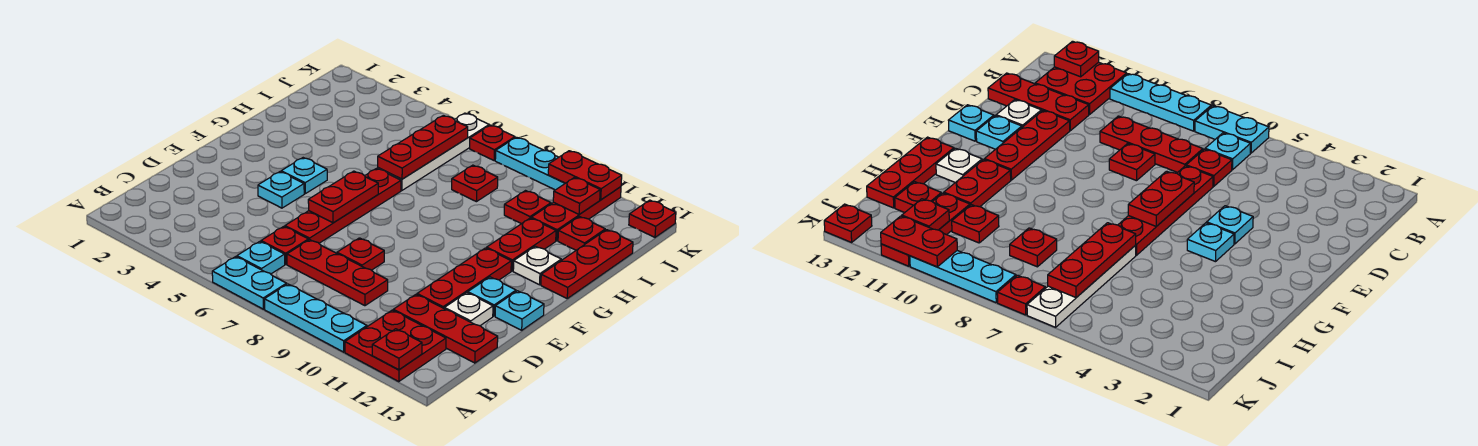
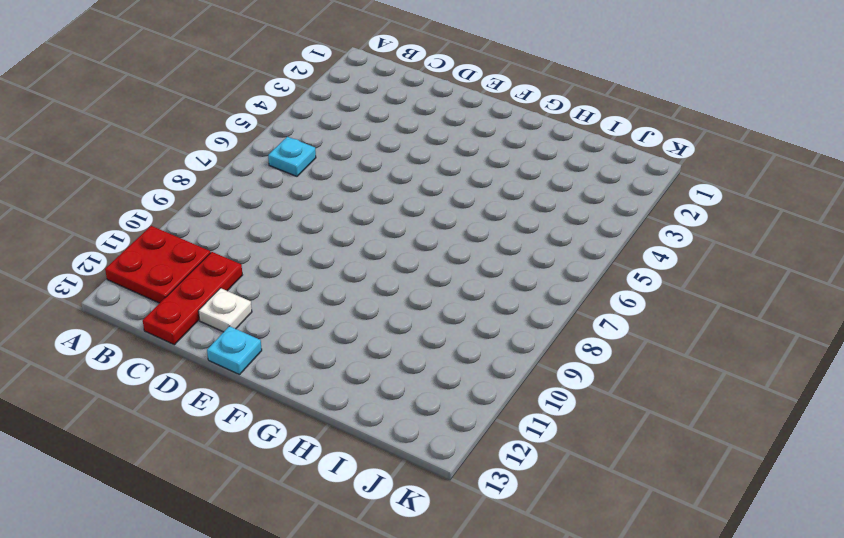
none -> cyan 1x2 plate [212,257,287,309]
none -> cyan 1x3 plate [264,284,367,352]
none -> red 1x1 plate [261,227,308,264]
none -> red 1x3 plate [287,240,388,306]

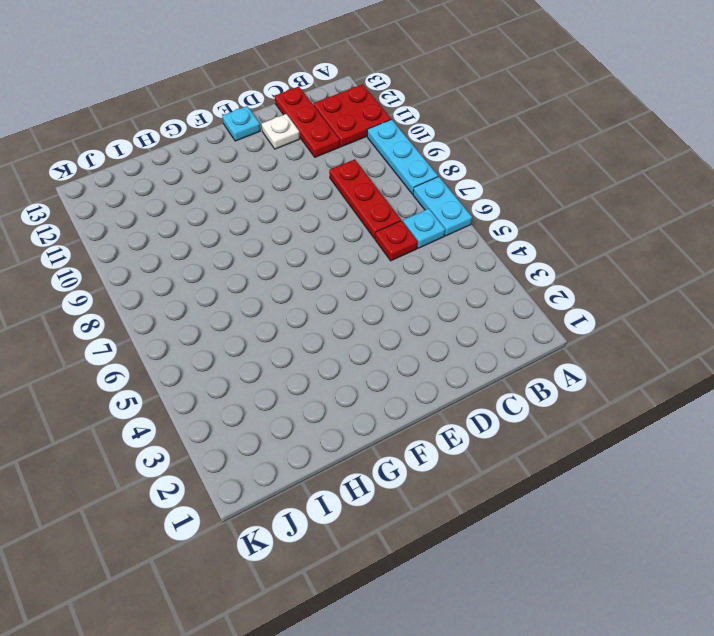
none -> red 1x4 plate [285,168,401,243]
none -> red 1x1 plate [337,238,384,270]
none -> red 1x3 plate [417,248,511,308]
none -> cyan 1x1 plate [258,172,304,208]

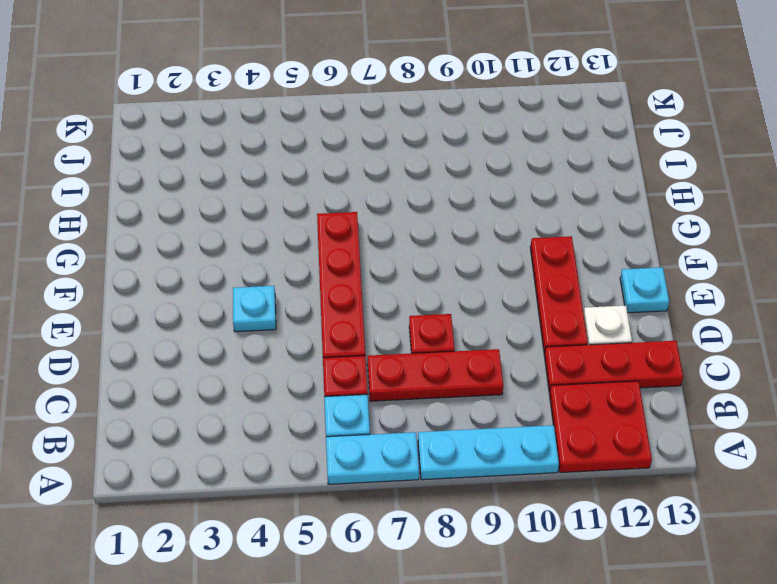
none -> cyan 1x1 plate [468,277,516,316]
none -> cyan 1x1 plate [281,158,327,194]
none -> red 1x2 plate [487,218,556,271]
none -> white 1x1 plate [513,246,561,285]

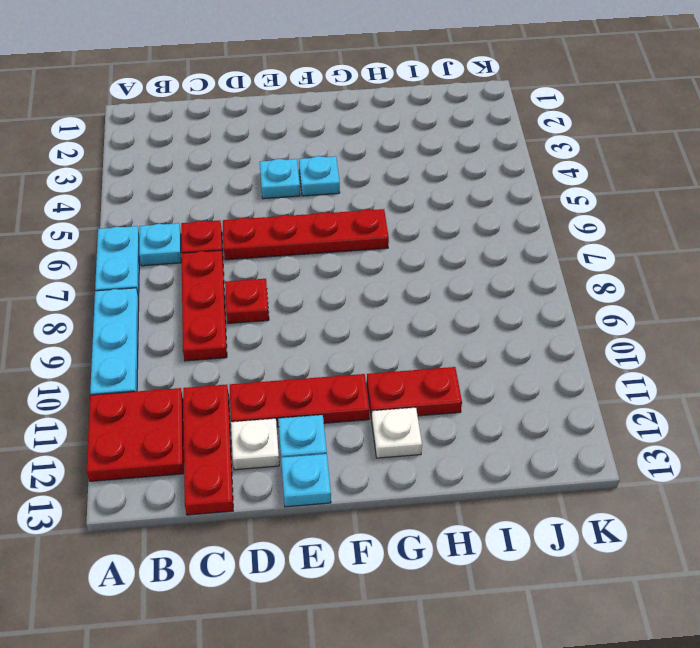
none -> red 1x3 plate [541,230,633,298]
none -> white 1x4 plate [378,113,489,190]
none -> red 1x1 plate [452,165,498,202]
none -> red 1x1 plate [504,191,551,224]

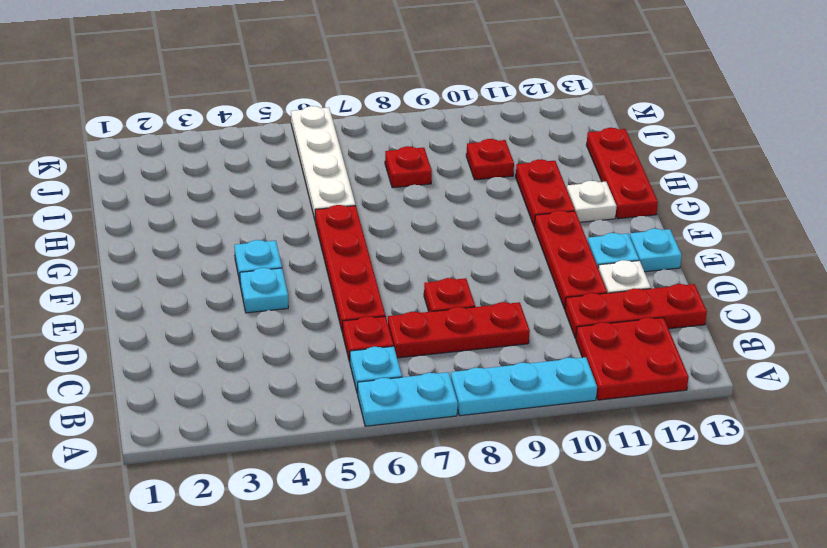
none -> red 1x3 plate [531,187,621,241]
none -> red 1x1 plate [558,216,605,250]
none -> red 1x1 plate [470,125,515,160]
none -> cyan 1x3 plate [495,137,565,190]

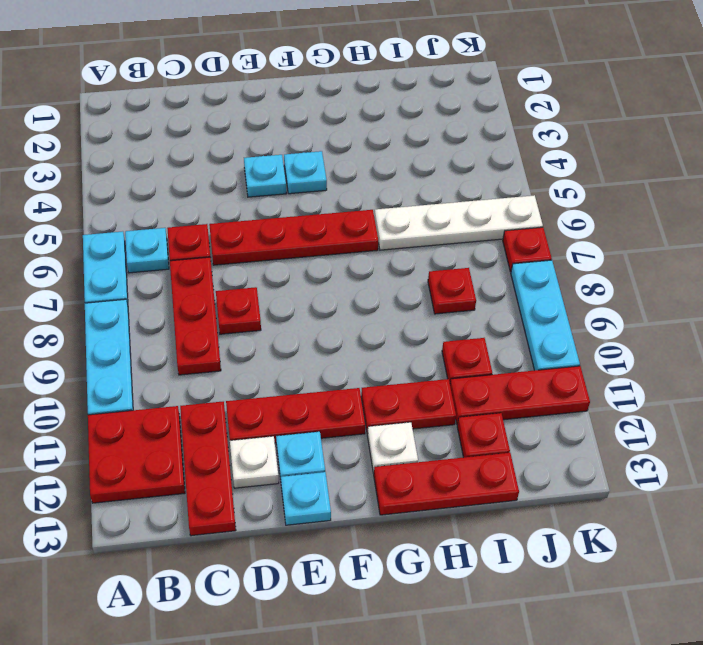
none -> red 1x1 plate [629,200,676,237]
none -> red 1x1 plate [372,329,422,370]
none -> red 1x2 plate [308,171,378,223]
none -> red 1x3 plate [378,115,468,179]

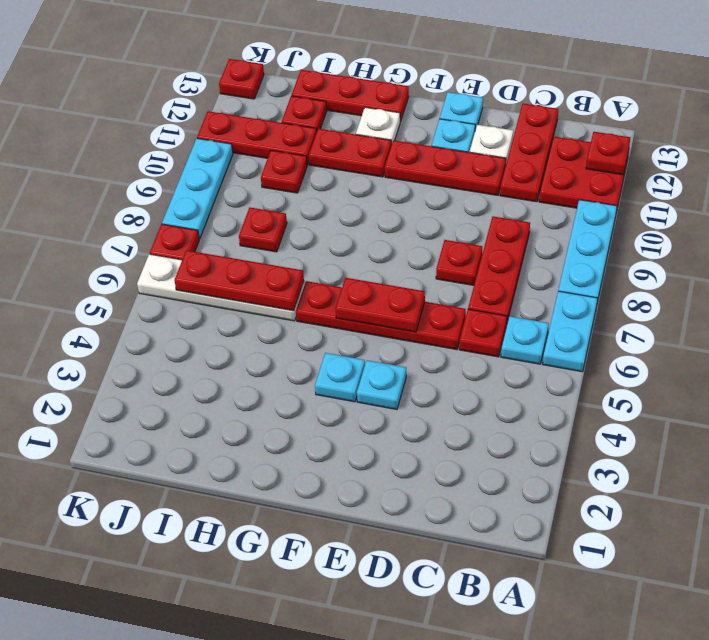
none -> red 1x1 plate [553,178,600,214]
none -> red 1x2 plate [548,151,622,200]

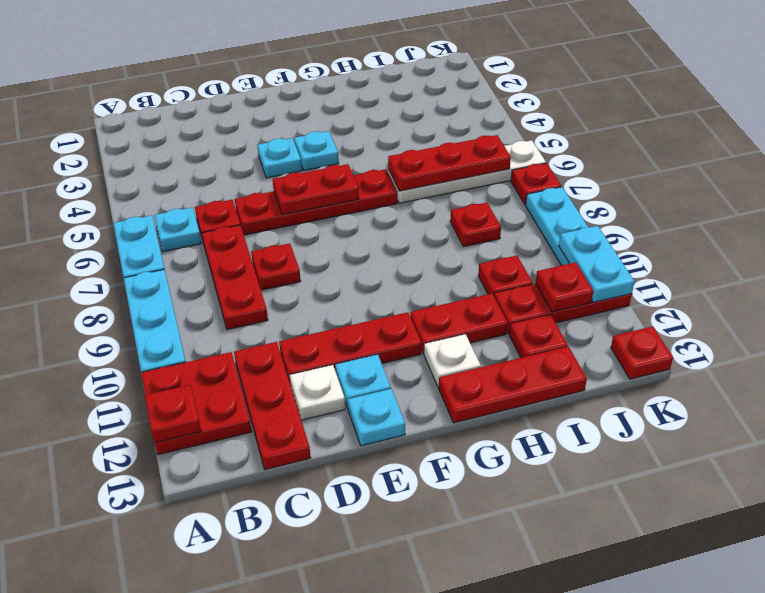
cyan 1x2 plate [559,226,635,302] -> red 1x2 plate [548,151,622,200]

